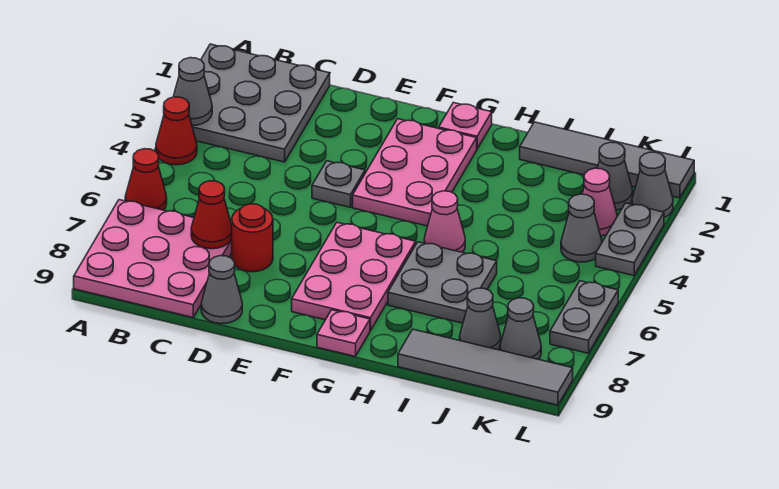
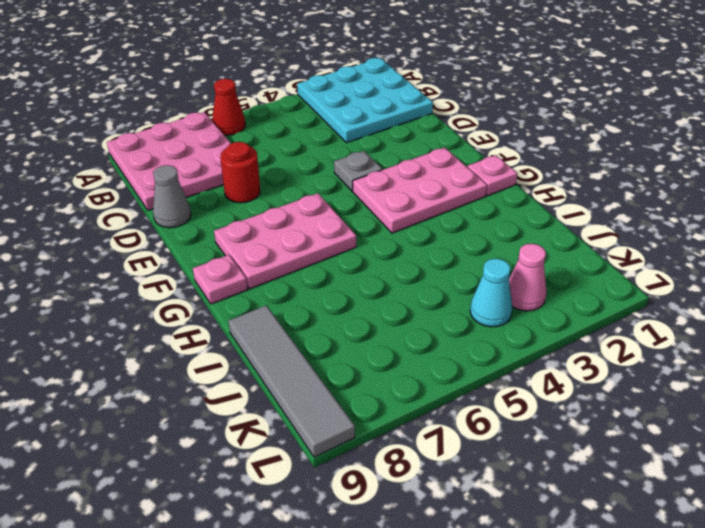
cyan 3x3 plate [297,58,433,143] -> grey 3x3 plate [192,44,330,162]
cyan 1x1 cone [470,259,512,327] -> grey 1x1 cone [561,194,602,262]
none -> red 1x1 cone [156,97,197,165]
none -> pink 1x1 cone [424,191,465,252]
none -> grey 2x2 plate [388,242,497,323]

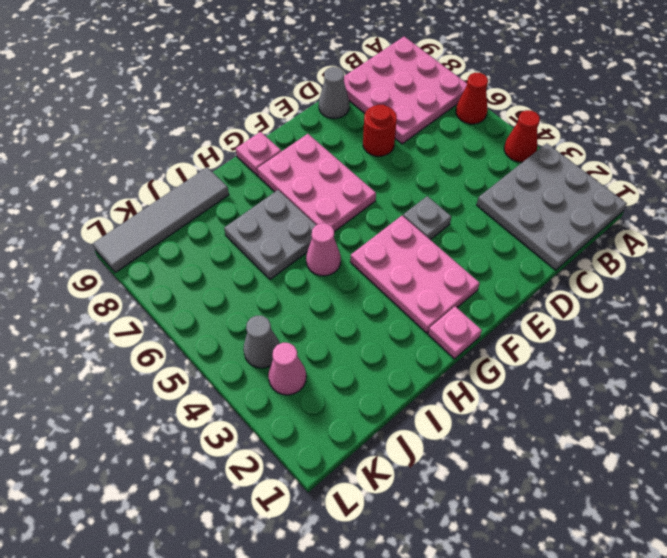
none -> grey 1x4 tile [520,122,694,198]
none -> grey 1x1 cone [460,288,501,350]
none -> grey 1x1 cone [597,142,633,210]

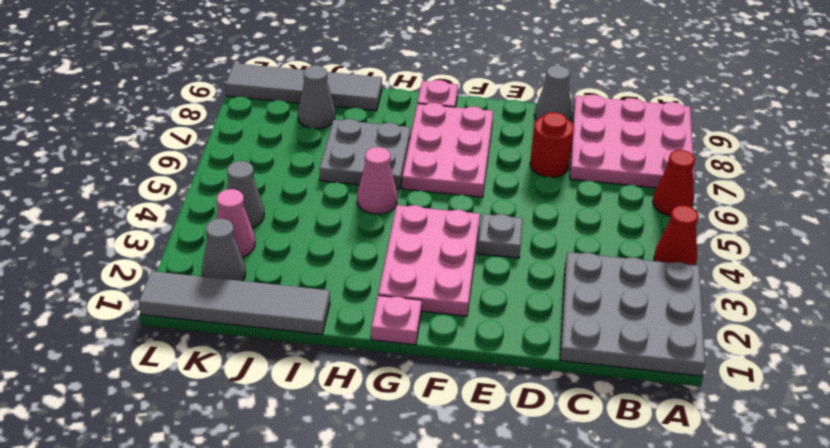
none -> grey 1x1 cone [500,298,541,359]
none -> grey 1x1 cone [632,152,673,218]
none -> grey 1x2 plate [596,203,664,276]

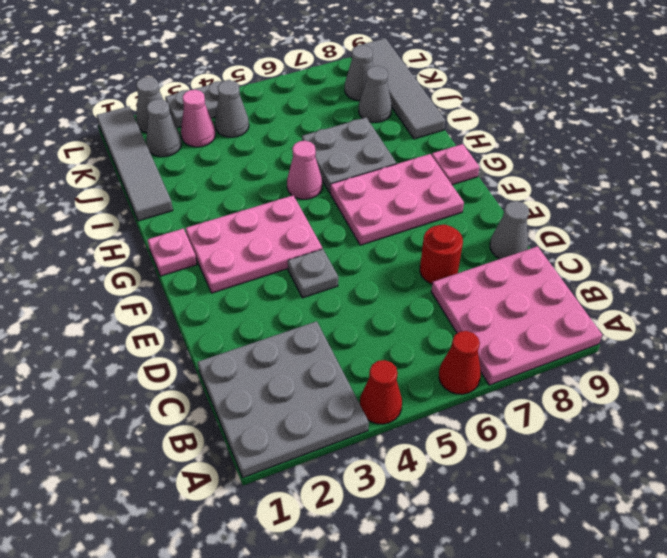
none -> grey 1x2 plate [550,281,618,353]
none -> grey 1x1 cone [173,58,212,125]
none -> red 1x1 cone [191,181,232,249]

